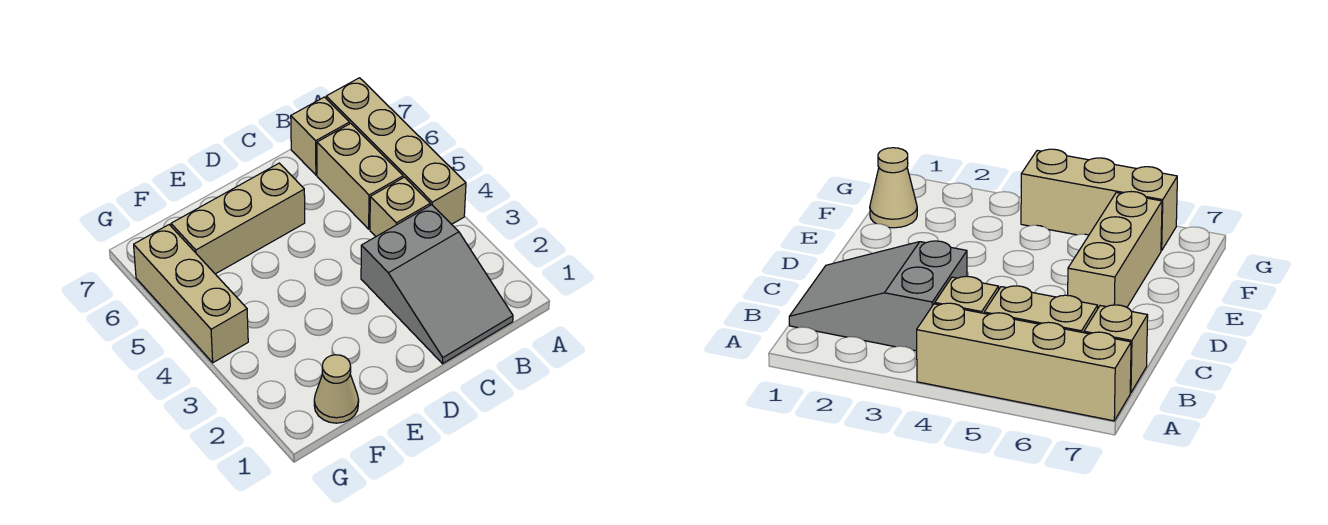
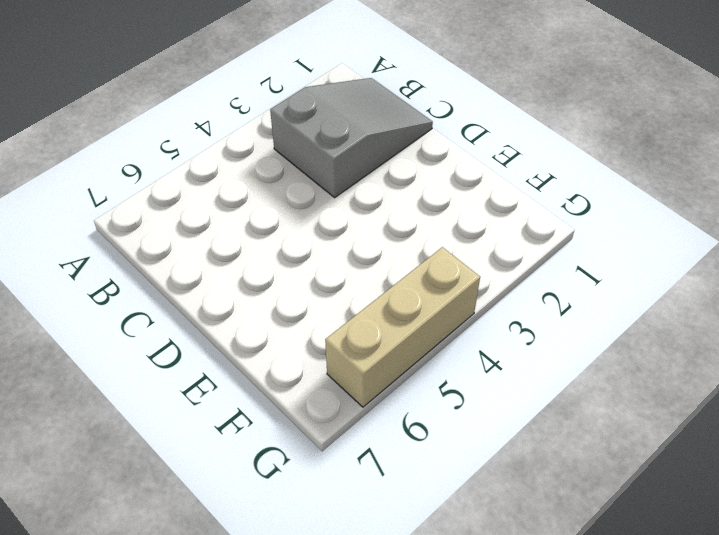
none -> tan 1x4 brick [326,78,466,224]
none -> tan 1x1 brick [370,177,431,236]

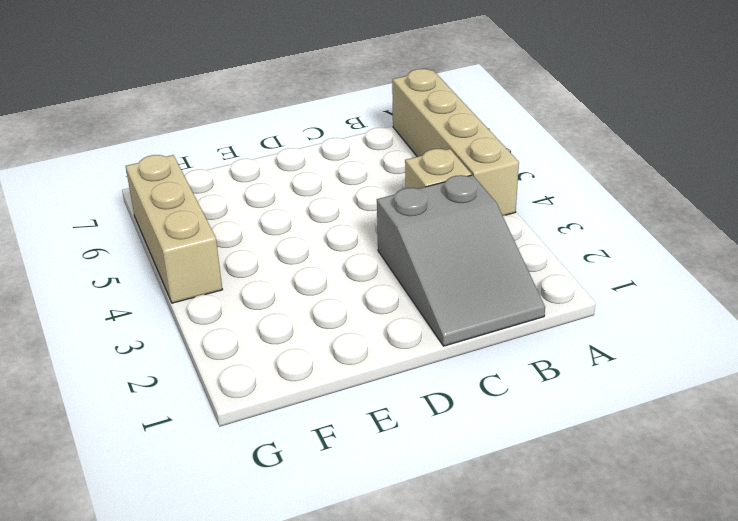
none -> tan 1x2 brick [317,123,403,229]
none -> tan 1x1 brick [291,97,350,175]

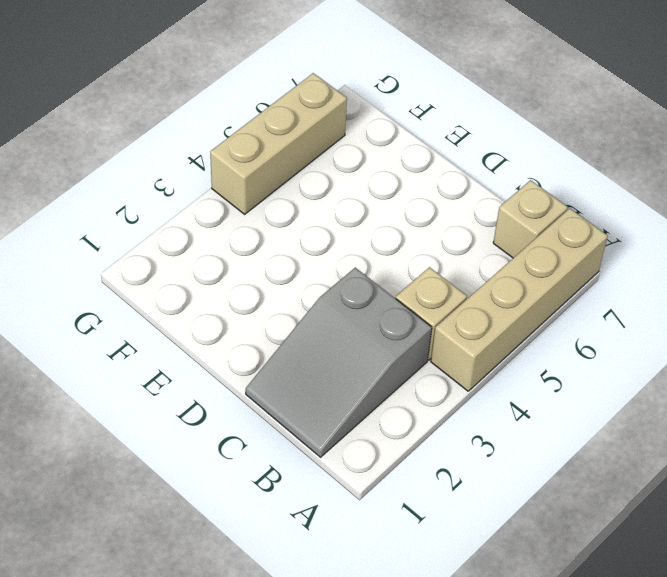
none -> tan 1x2 brick [317,123,403,229]
none -> tan 1x3 brick [171,163,305,274]

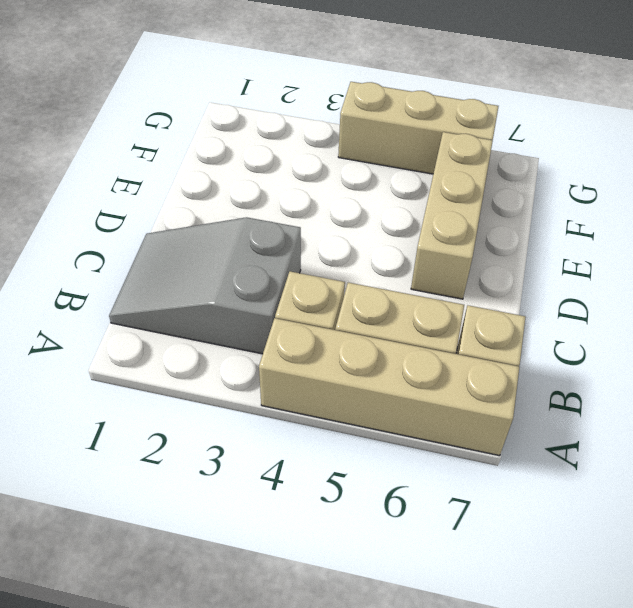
none -> tan 1x1 cone [314,355,359,423]

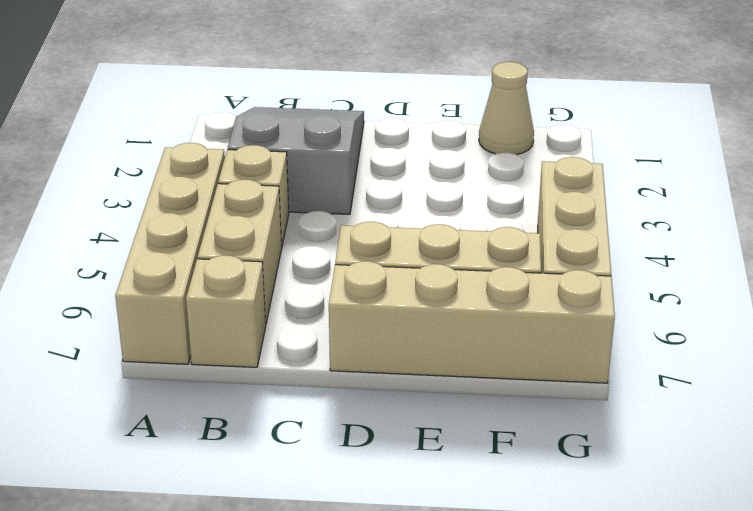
tan 1x4 brick [329,261,615,383] -> none

